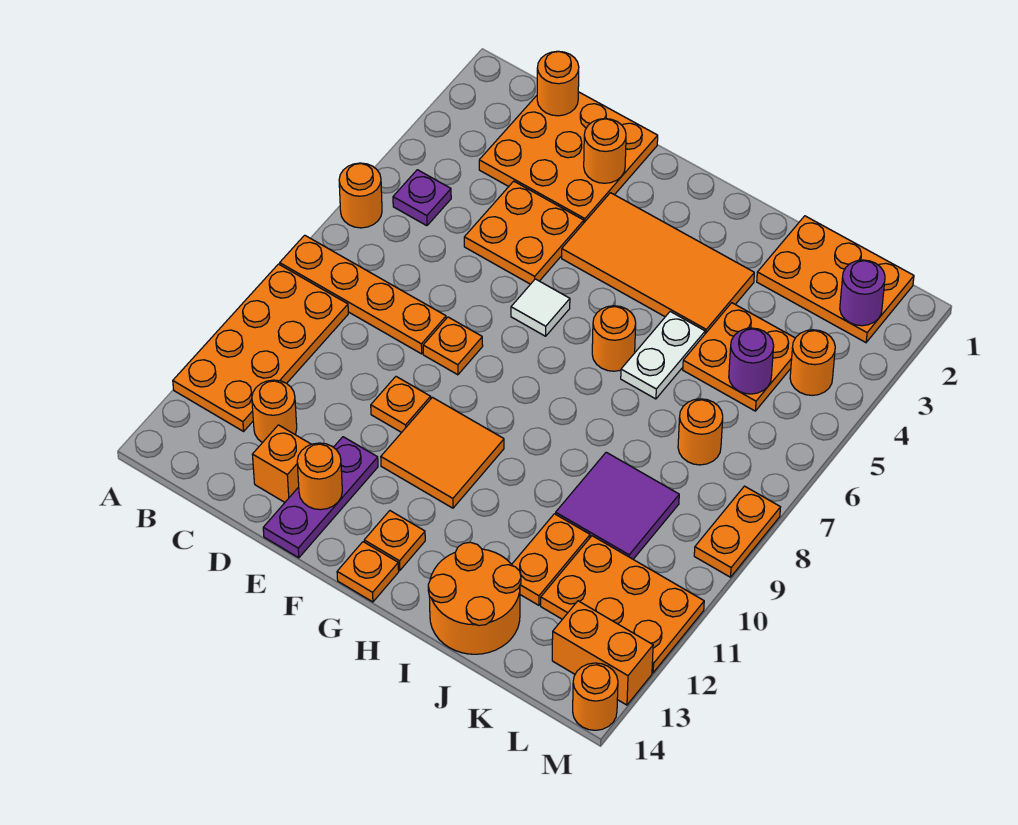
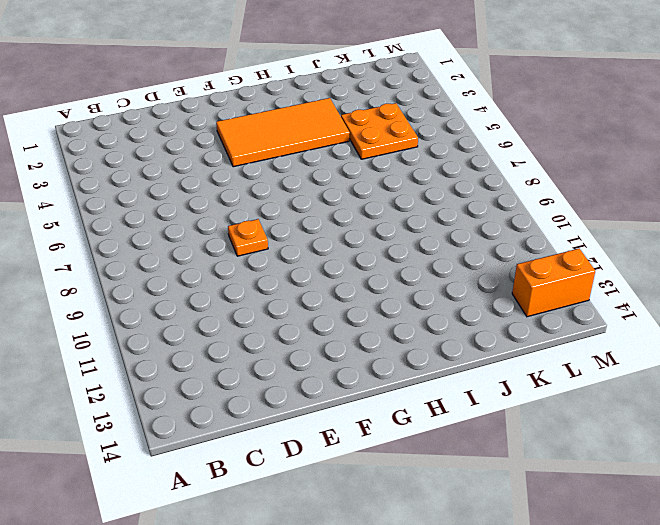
none -> orange 1x1 round brick [339,163,382,228]
none -> orange 1x4 plate [280,235,446,354]
none -> orange 2x4 plate [173,264,348,431]
none -> purple 1x1 plate [393,170,451,226]

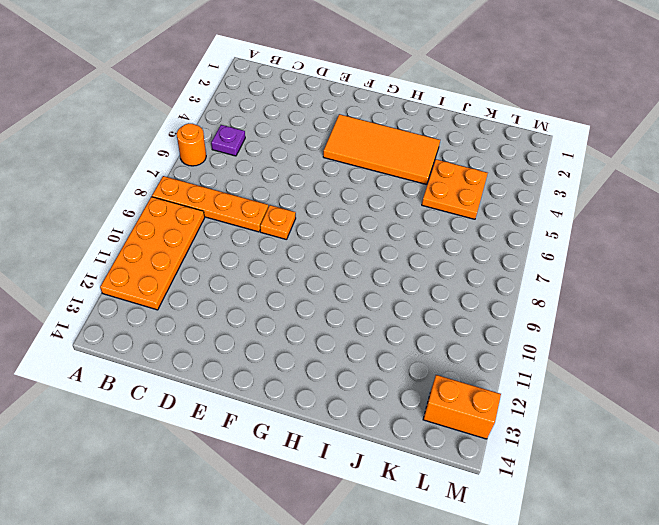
none -> orange 3x3 plate [479,92,658,222]
none -> orange 1x1 round brick [252,380,297,443]
none -> orange 2x2 plate [464,181,584,284]
none -> orange 1x1 brick [252,425,311,502]

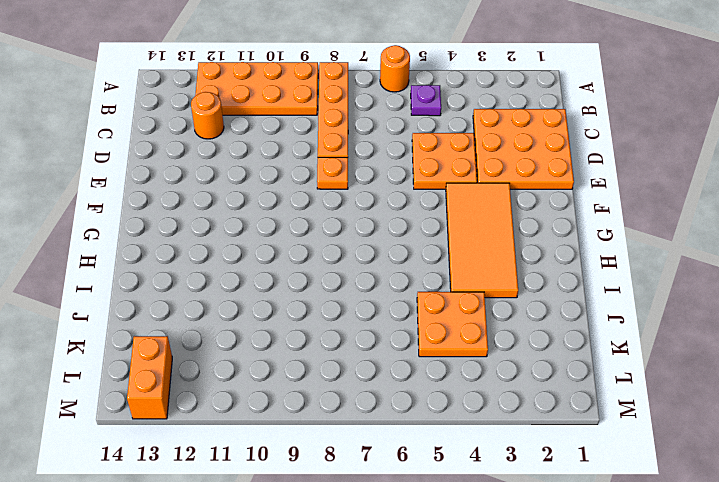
none -> orange 1x1 brick [252,425,311,502]
none -> orange 1x1 plate [371,377,431,432]
none -> purple 1x3 plate [263,437,378,558]
none -> white 1x1 tile [511,279,570,336]

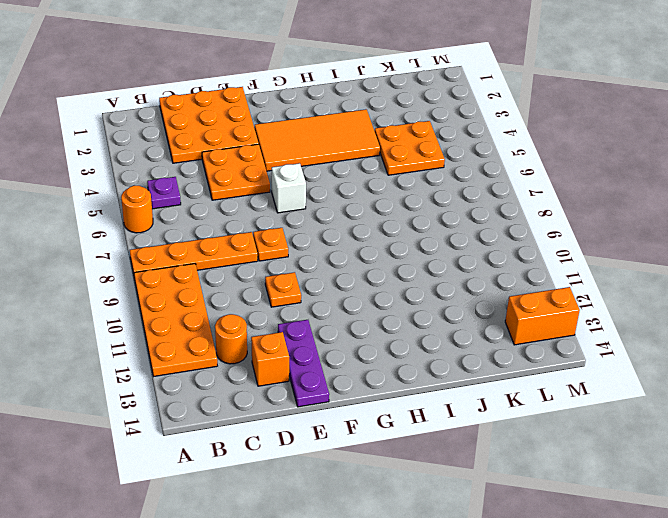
white 1x1 brick [272,163,306,213] -> white 1x1 tile [511,279,570,336]
none -> orange 2x2 tile [381,397,504,508]
none -> orange 1x1 plate [364,511,425,570]
none -> orange 1x1 plate [337,542,399,602]
none -> orange 1x1 round brick [592,306,636,371]

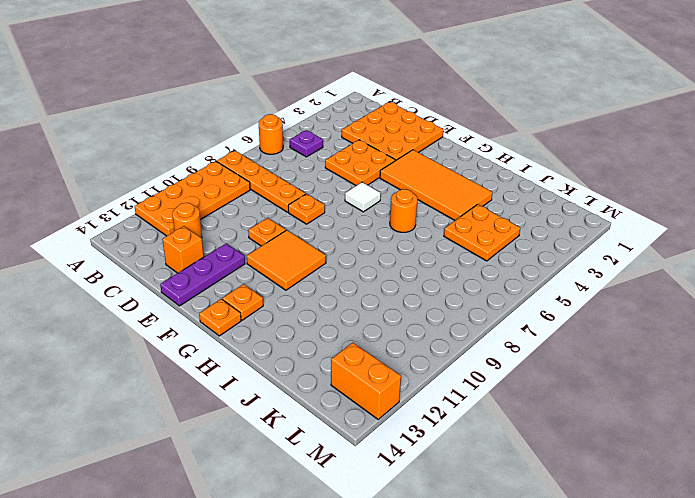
none -> white 1x2 plate [621,312,705,399]
none -> orange 2x2 round brick [428,542,521,654]
none -> orange 2x3 plate [757,216,914,342]
none -> purple 2x2 tile [556,452,679,559]

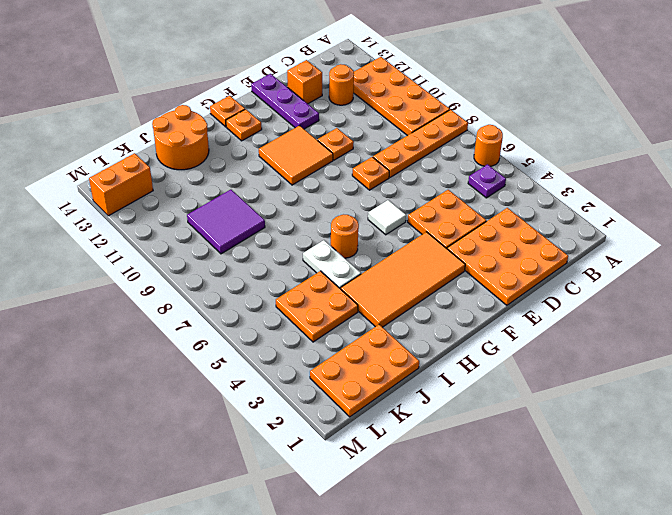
none -> orange 1x2 plate [512,514,590,605]
none -> orange 1x1 round brick [678,399,723,465]
none -> orange 2x3 plate [541,536,704,673]
none -> orange 1x1 round brick [790,330,835,395]

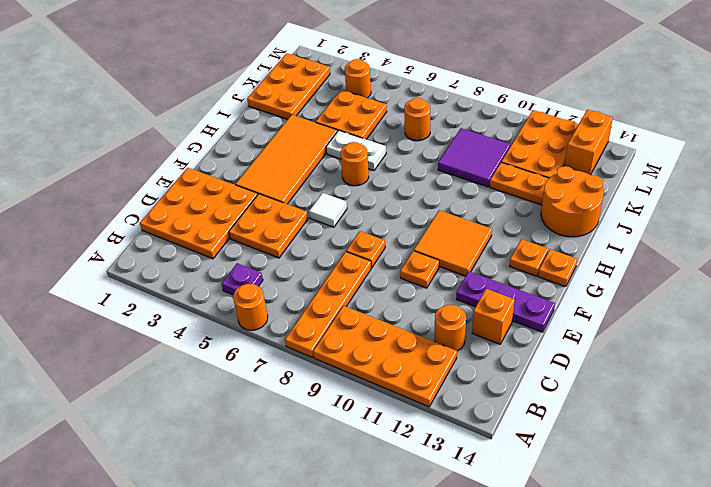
none -> orange 1x2 plate [694,486,781,577]
none -> orange 1x1 round brick [573,663,618,730]
none -> orange 1x1 round brick [537,51,579,116]
none -> orange 1x1 round brick [584,119,626,183]

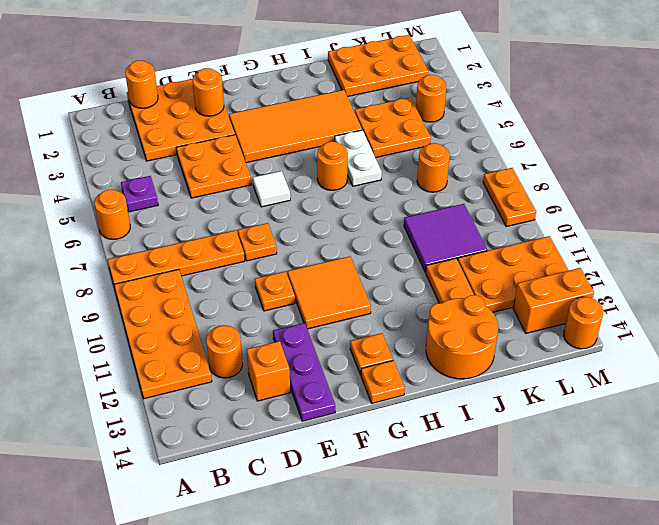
none -> orange 1x1 round brick [297,443,342,510]
none -> purple 1x1 round brick [729,328,774,394]
none -> purple 1x1 round brick [840,260,885,326]

